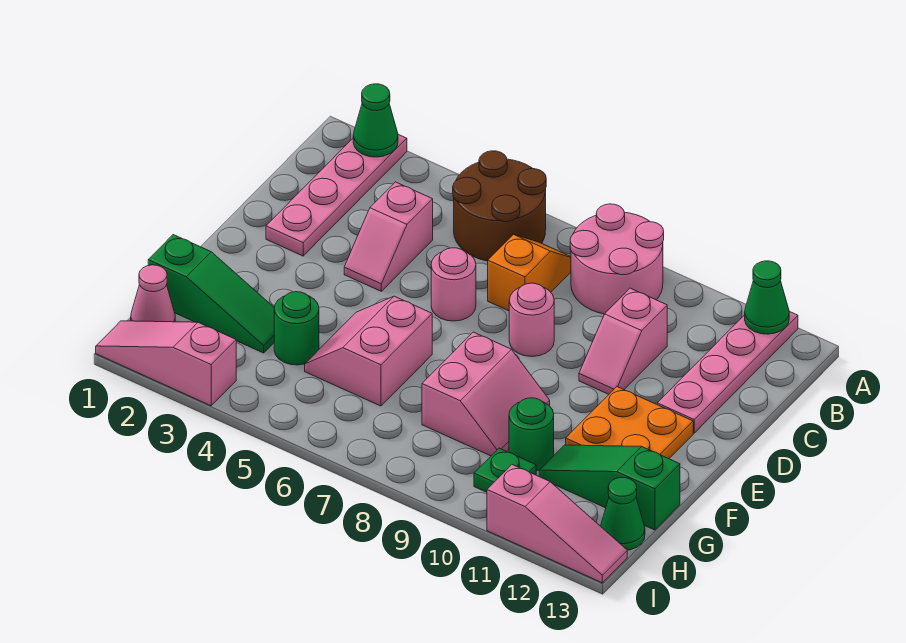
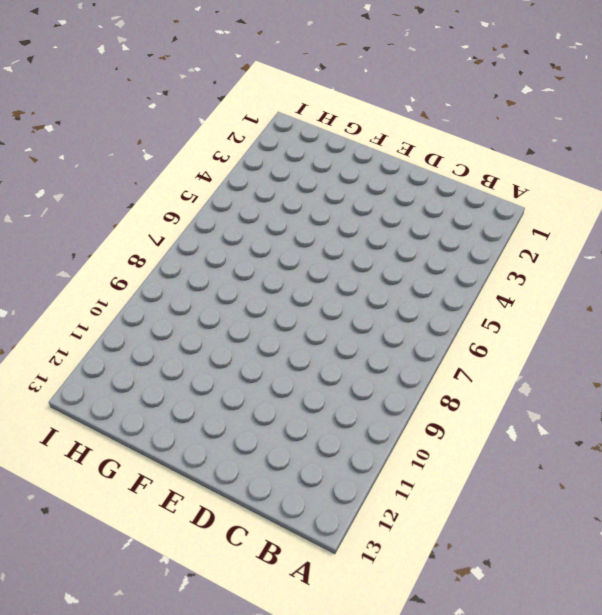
none -> pink 1x4 plate [266,135,407,256]
none -> brown 2x2 round brick [453,151,546,261]
none -> pink 2x2 round brick [570,204,664,314]

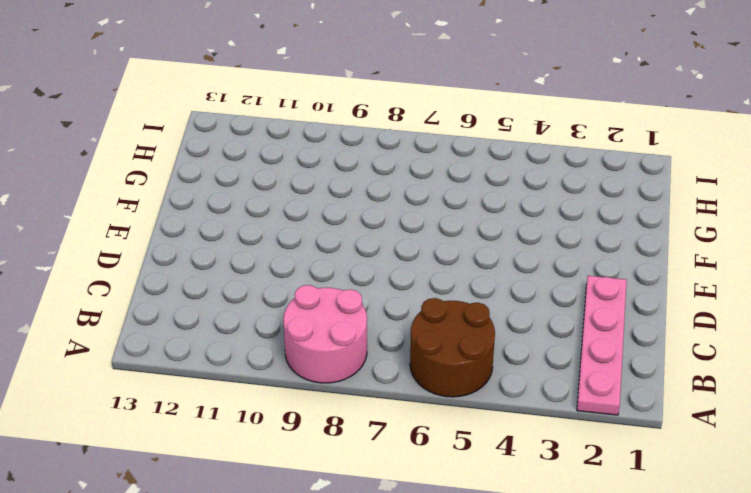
none -> pink 1x4 plate [657,311,798,433]
none -> orange 1x2 slope [488,235,571,311]
none -> pink 1x2 slope [344,182,433,291]

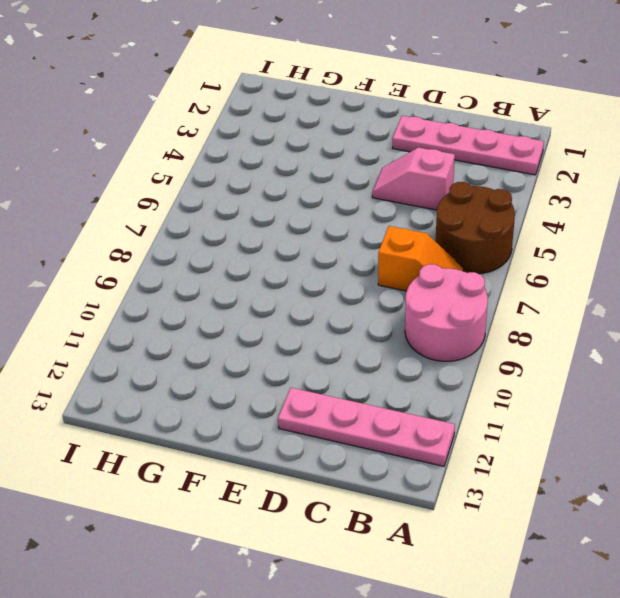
none -> pink 1x2 slope [579,288,667,394]
none -> pink 1x1 round brick [431,248,476,321]
none -> pink 1x1 round brick [509,283,554,357]

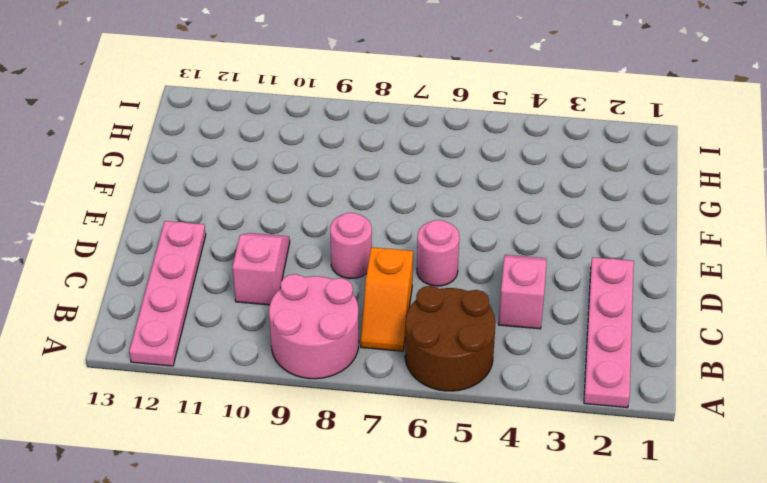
none -> orange 2x2 plate [566,387,693,459]
none -> pink 2x2 slope [305,296,432,406]
none -> pink 2x2 slope [422,332,550,456]

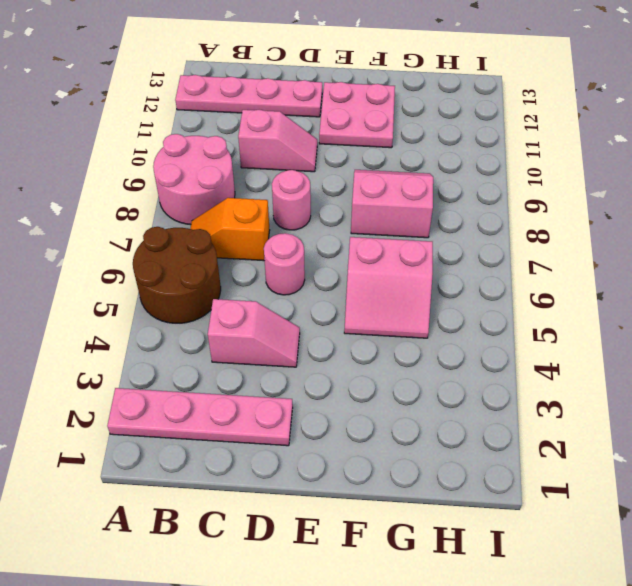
pink 2x2 plate [319,82,395,148] -> orange 2x2 plate [566,387,693,459]
none -> green 1x3 slope [148,235,274,353]
none -> green 1x1 round brick [274,292,319,365]
none -> green 1x1 round brick [509,398,554,471]

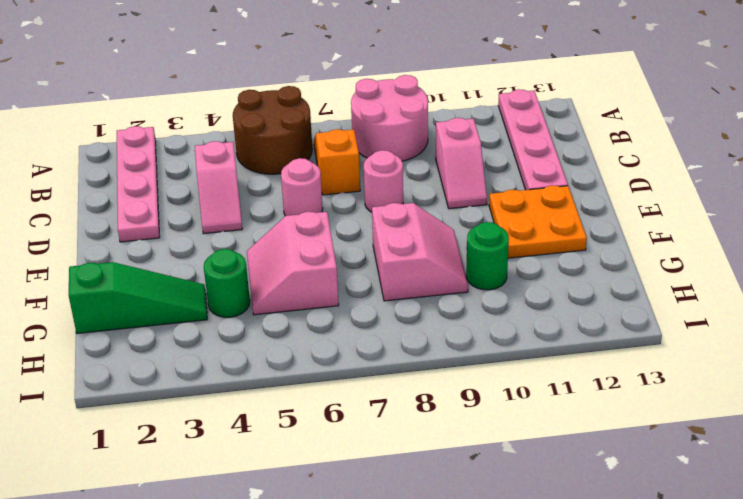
none -> green 1x3 slope [539,445,680,530]
none -> pink 1x1 cone [131,265,175,322]
none -> green 1x1 plate [474,448,536,492]

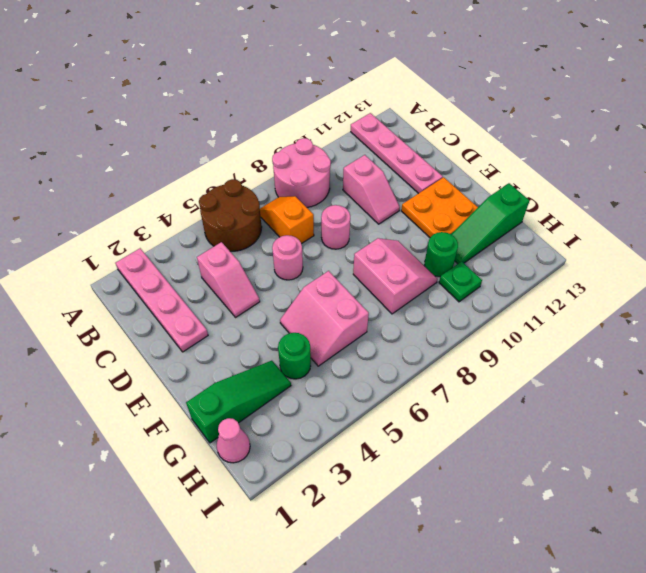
none -> green 1x1 cone [601,478,645,550]
none -> pink 1x3 slope [96,321,236,406]
none -> pink 1x3 slope [487,465,627,583]

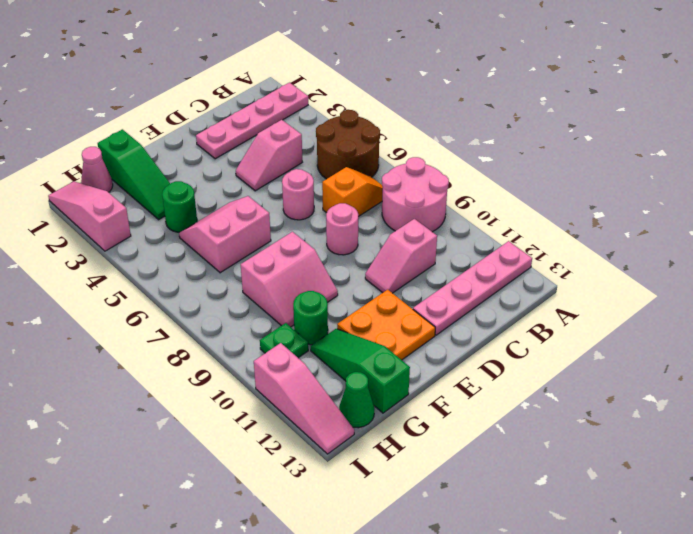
none -> green 1x1 cone [353,84,398,157]
none -> green 1x1 cone [745,261,789,334]

